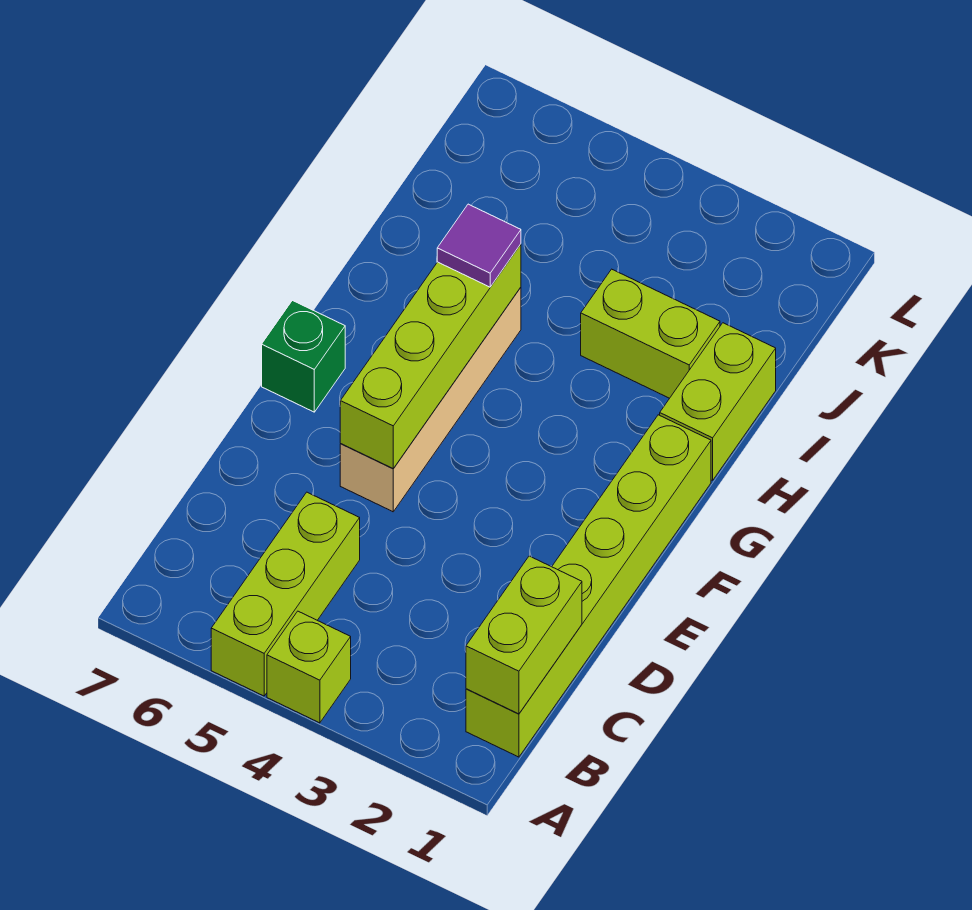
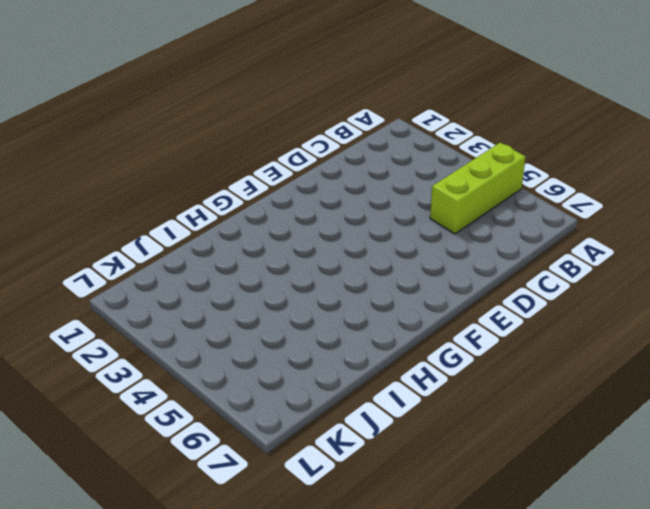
none -> lime 1x1 brick [267,611,351,723]
none -> lime 1x6 brick [466,415,711,757]

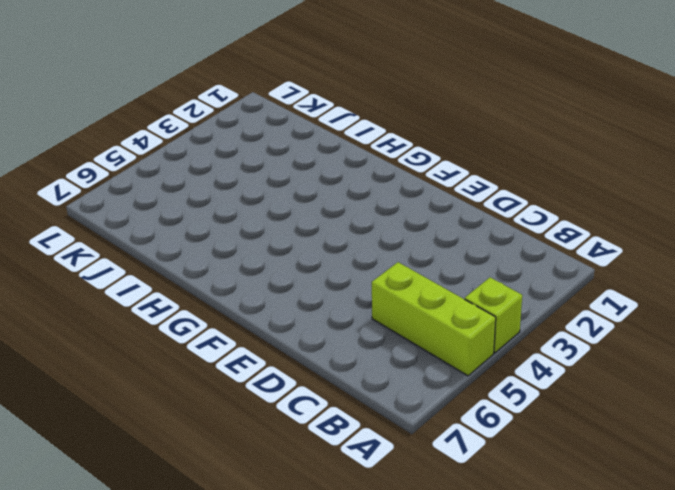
none -> lime 1x6 brick [466,415,711,757]
none -> tan 1x4 brick [340,287,521,512]

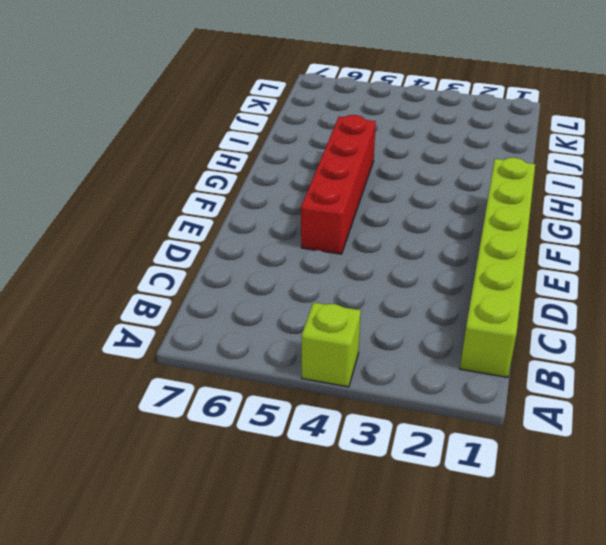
red 1x4 brick [301,115,376,254] -> tan 1x4 brick [340,287,521,512]
none -> lime 1x3 brick [211,492,360,696]
none -> green 1x1 brick [262,300,345,412]

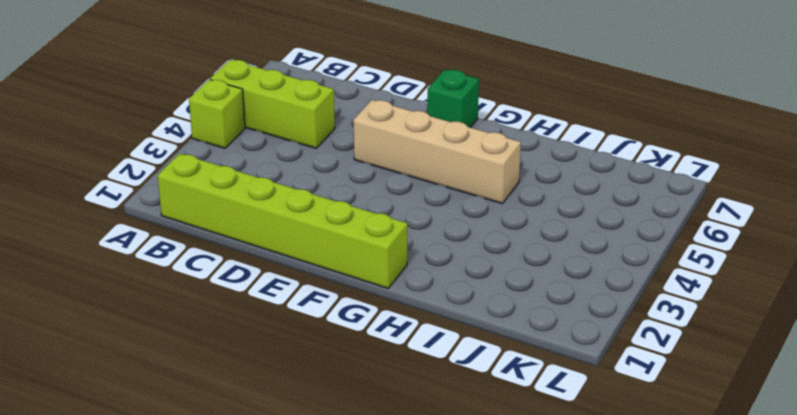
none -> lime 1x2 brick [660,323,776,480]
none -> lime 1x2 brick [581,269,720,398]

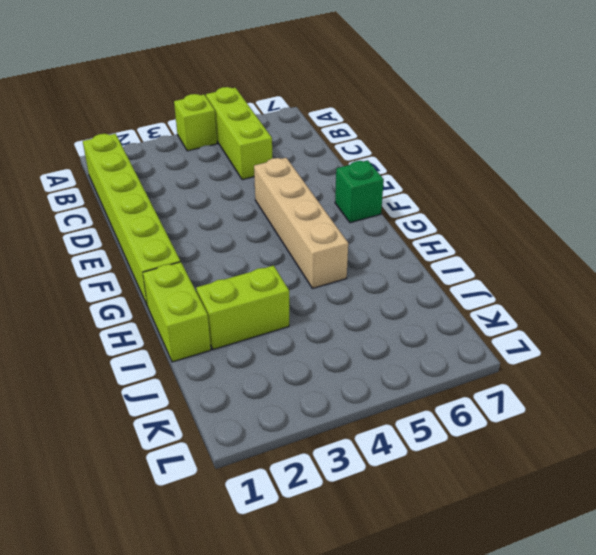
none -> lime 1x2 brick [466,556,582,714]
none -> lime 1x4 brick [340,244,521,469]

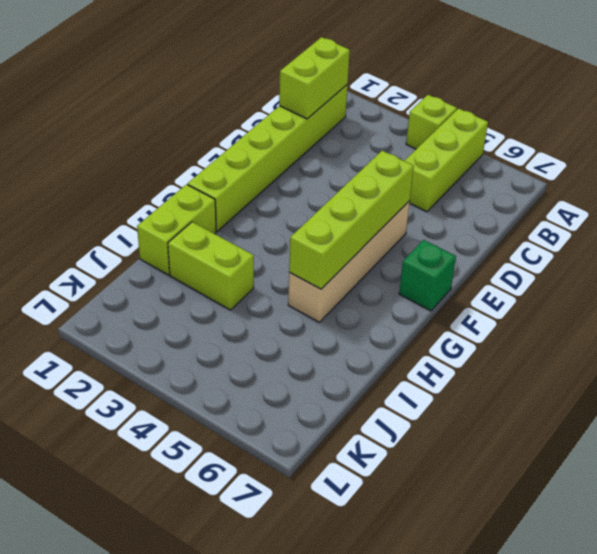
none -> purple 1x1 tile [437,204,521,287]

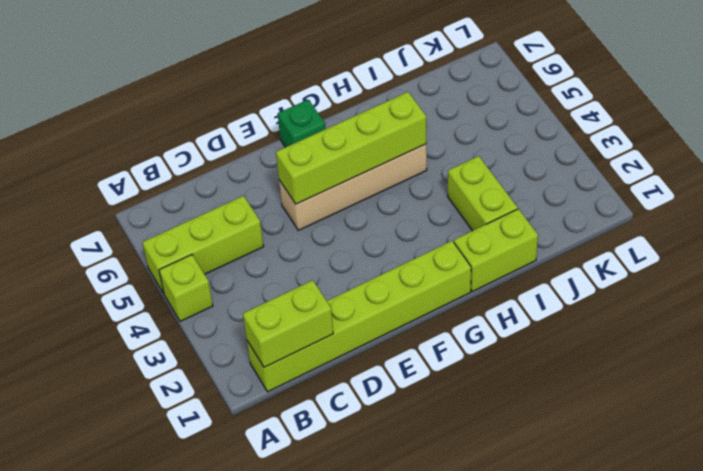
none -> purple 1x1 tile [437,204,521,287]

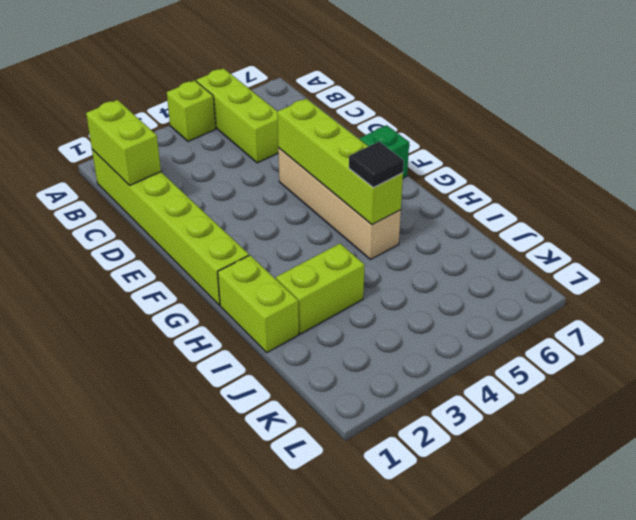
black 1x1 tile [349,142,404,188] -> purple 1x1 tile [437,204,521,287]

